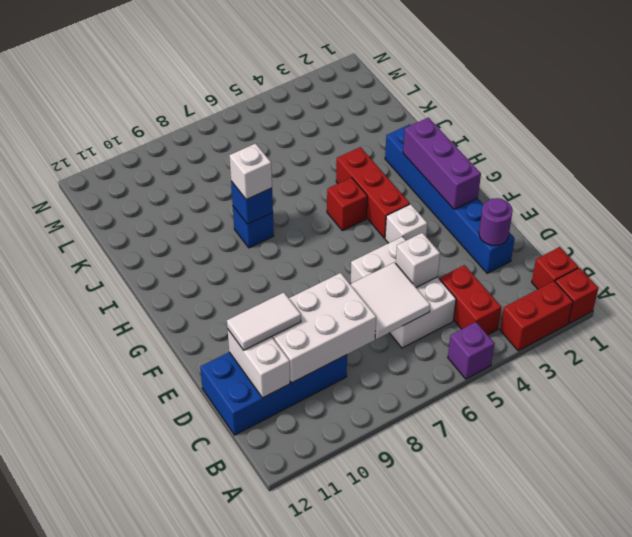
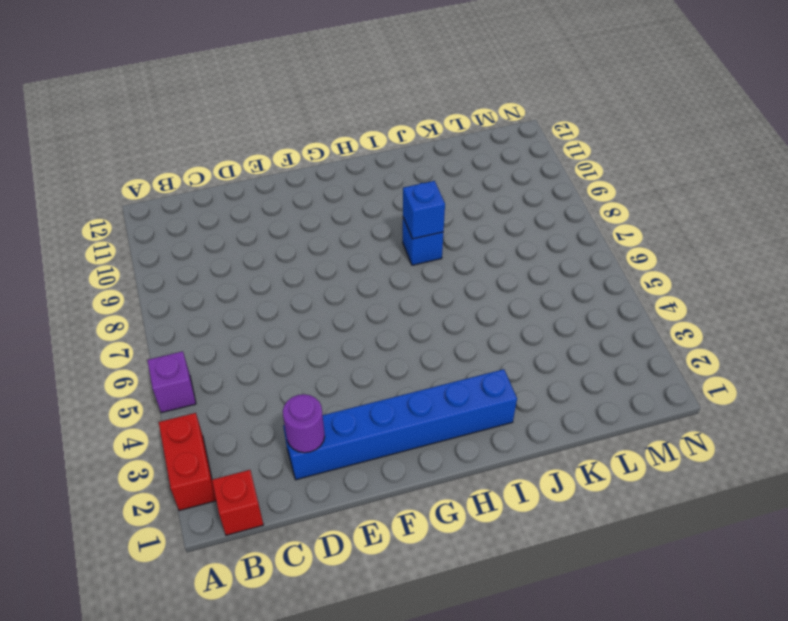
none -> red 1x1 brick [555,268,598,323]
none -> red 1x2 brick [440,265,501,335]
none -> white 2x3 brick [351,236,456,348]

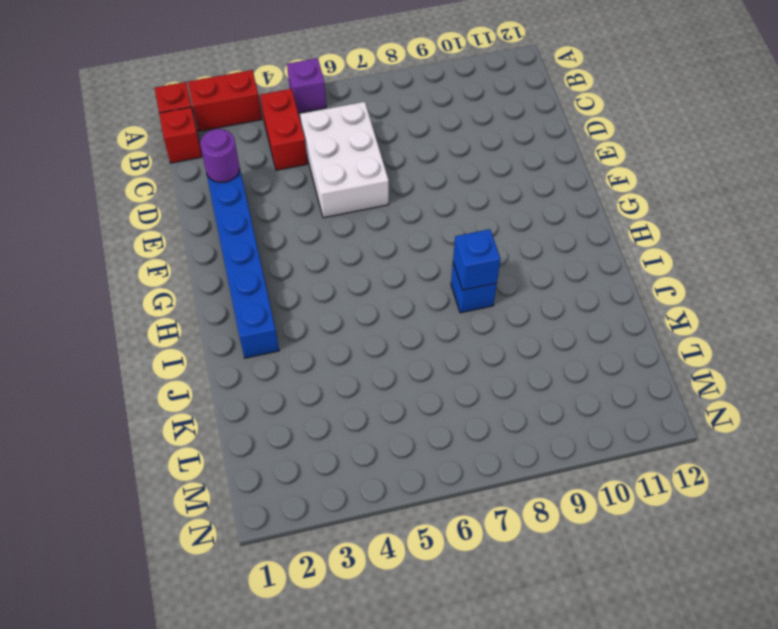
none -> blue 2x4 brick [200,352,347,435]
none -> white 1x1 brick [385,204,427,243]
none -> red 1x3 brick [336,147,410,238]

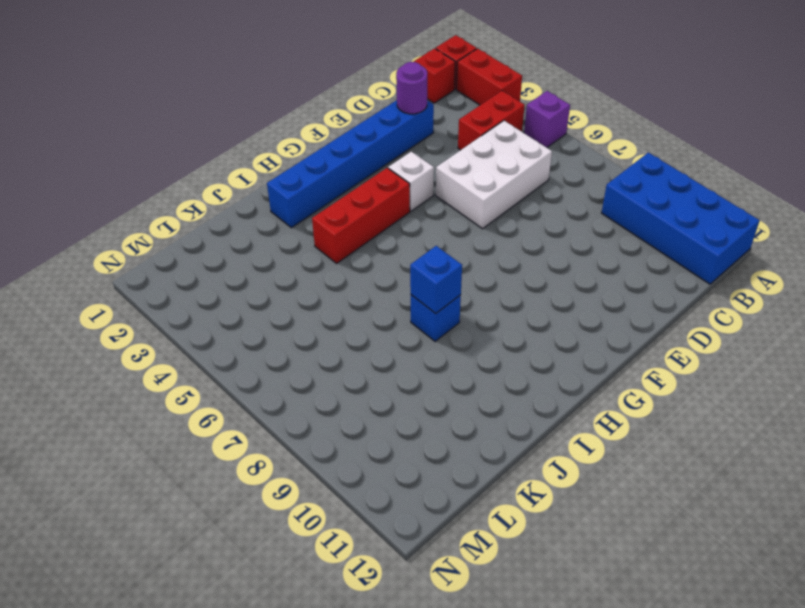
blue 2x4 brick [602,152,760,284] -> blue 2x4 brick moved to [200,352,347,435]
none -> red 1x1 brick [327,178,367,231]
none -> white 2x2 tile [350,262,430,339]
none -> white 2x3 brick [272,273,376,383]

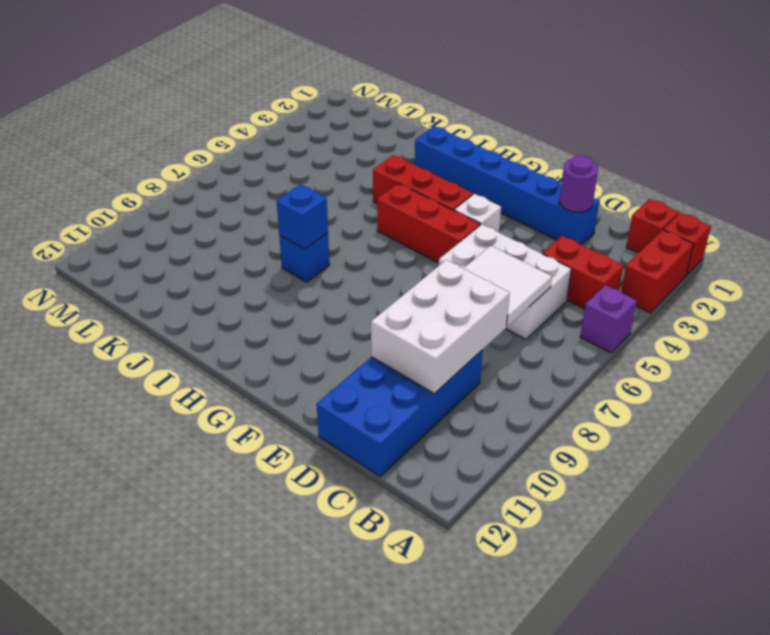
red 1x3 brick [377,183,480,263] -> red 1x1 brick [327,178,367,231]
none -> white 1x2 brick [227,329,290,398]
none -> white 1x1 brick [396,233,440,287]
none -> purple 1x3 brick [403,117,481,209]

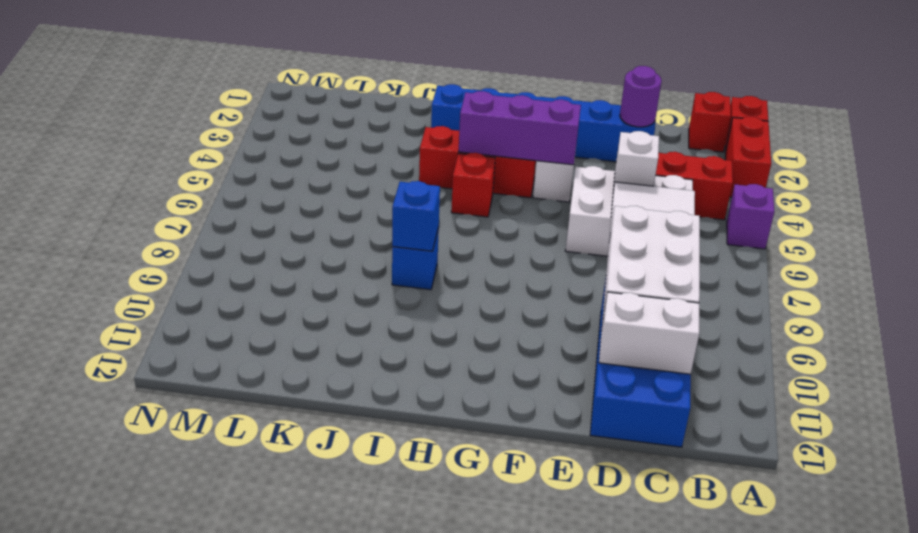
purple 1x3 brick [459,91,581,165] -> purple 1x3 brick moved to [403,117,481,209]
none -> white 1x2 tile [227,292,301,350]
none -> white 1x1 brick [229,144,272,200]

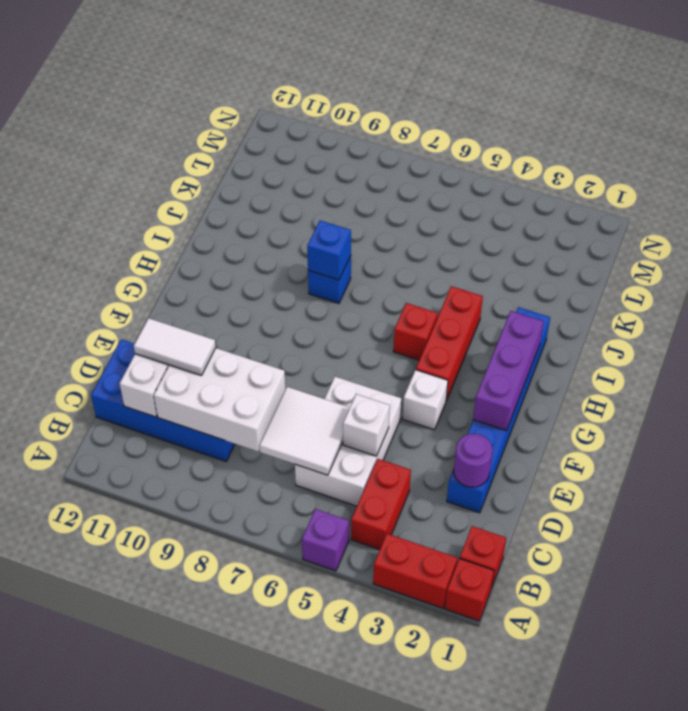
none -> white 1x1 brick [229,144,272,200]

